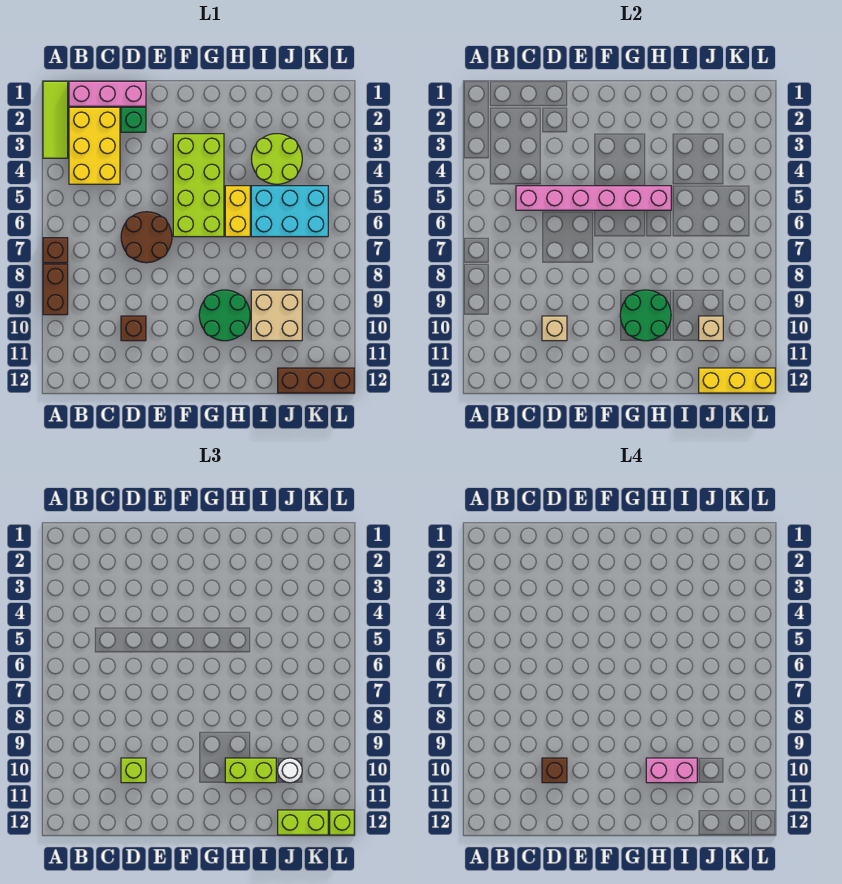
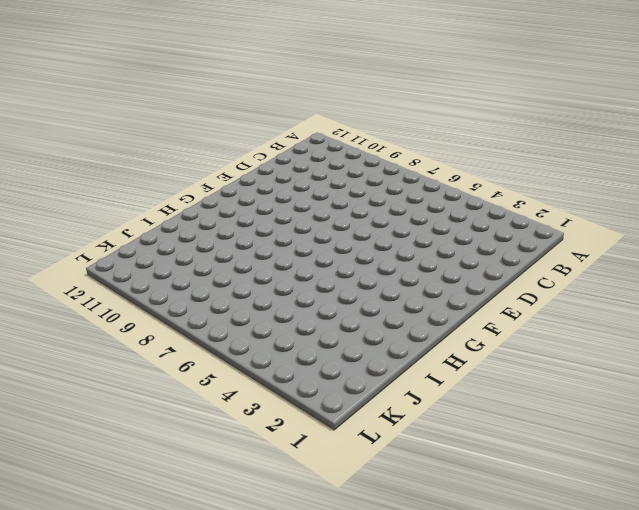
none -> lime 1x3 tile [43,81,68,158]
none -> brown 1x1 brick [43,238,68,263]
none -> brown 1x2 brick [43,264,68,315]

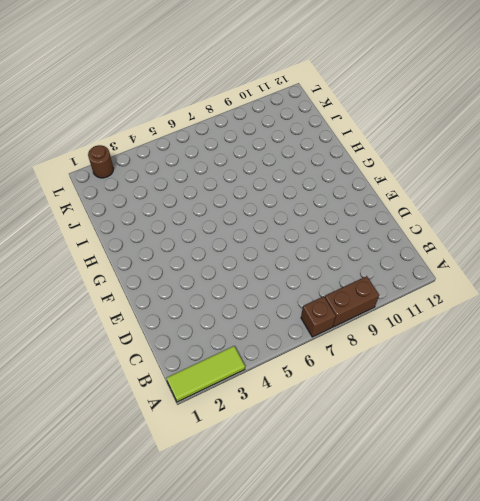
brown 1x1 round brick [88,145,114,178] -> none
none -> pink 1x3 brick [69,81,146,106]
none -> yellow 2x3 brick [69,107,120,184]
none -> green 1x1 brick [121,107,146,132]

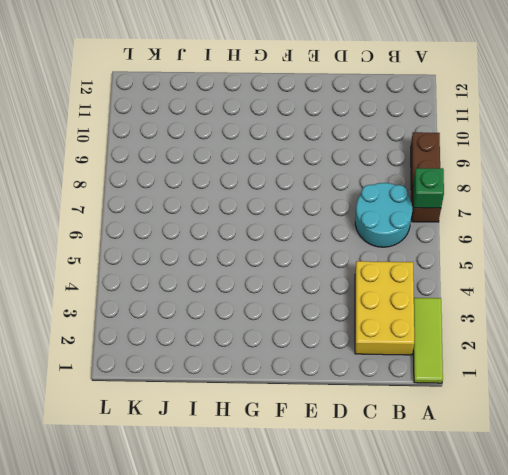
green 1x1 brick [413,168,444,208] -> green 1x1 brick moved to [121,107,146,132]
cyan 2x2 round brick [355,183,412,247] -> none
none -> pink 1x3 brick [69,81,146,106]
none -> brown 2x2 round brick [121,212,172,263]
none -> brown 1x1 brick [121,316,146,341]

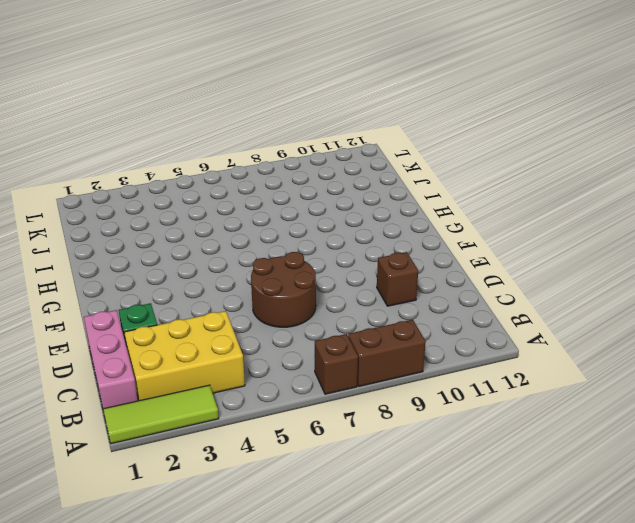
none -> lime 2x4 brick [173,134,224,237]
none -> green 2x2 round brick [199,290,250,341]
none -> yellow 1x2 brick [225,186,250,237]

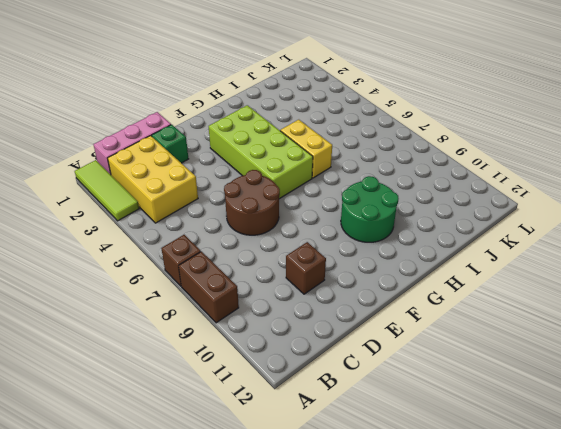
none -> lime 2x2 round brick [252,134,302,184]
none -> cyan 2x3 brick [251,186,328,237]
none -> tan 2x2 brick [251,290,302,341]

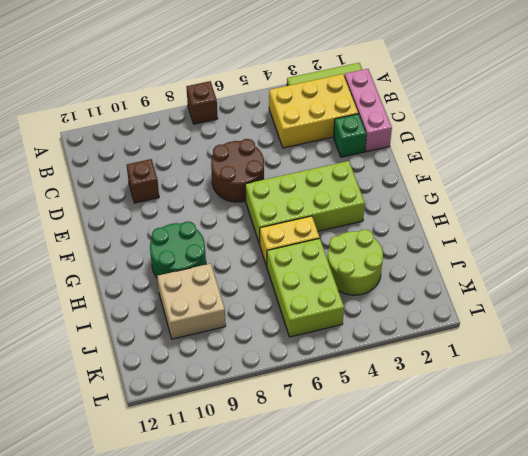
lime 2x3 brick [267,239,344,337] -> cyan 2x3 brick [251,186,328,237]
none -> brown 1x2 brick [43,264,68,315]
none -> brown 1x3 brick [278,368,354,393]
none -> pink 1x6 brick [516,186,671,210]

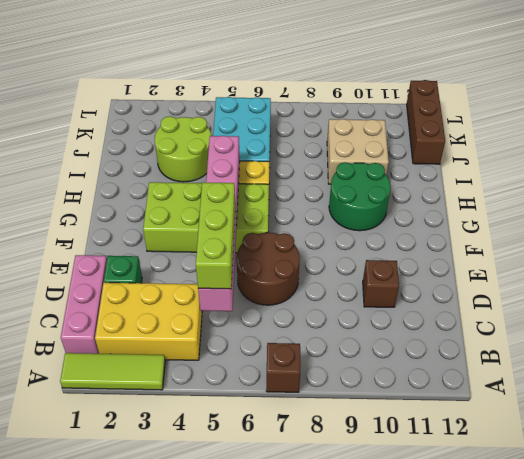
lime 1x3 brick [196,182,235,289] -> none
none -> brown 1x2 brick [43,264,68,315]
none -> tan 1x1 brick [542,316,567,341]
none -> green 2x2 round brick [620,290,671,341]

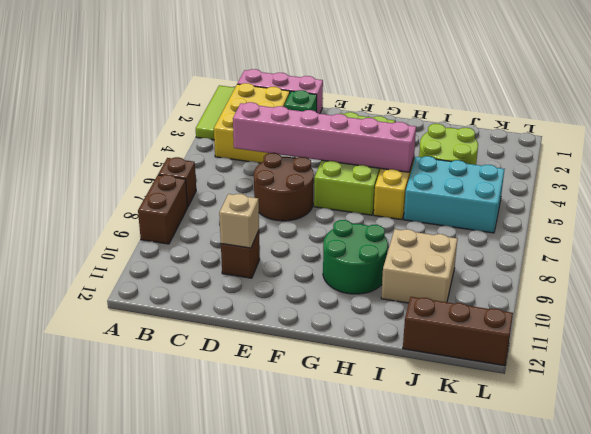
none -> green 2x2 round brick [620,290,671,341]
none -> tan 1x1 brick [699,316,723,341]
none -> yellow 1x3 brick [699,368,775,393]

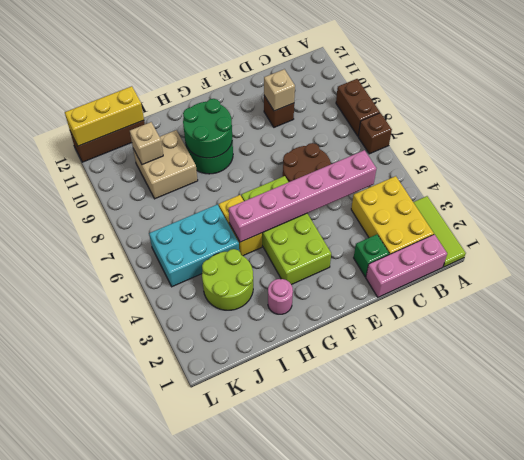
pink 1x1 round brick [268,279,293,314] -> none
none -> lime 1x1 brick [121,758,146,783]
none -> lime 1x2 brick [225,758,276,783]
none -> white 1x1 round brick [278,758,302,783]

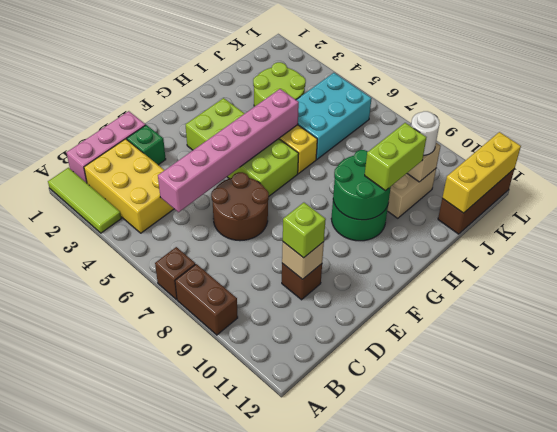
none -> lime 1x2 brick [278,810,328,835]
none -> lime 1x1 brick [330,810,354,835]
none -> brown 1x1 brick [542,758,567,783]

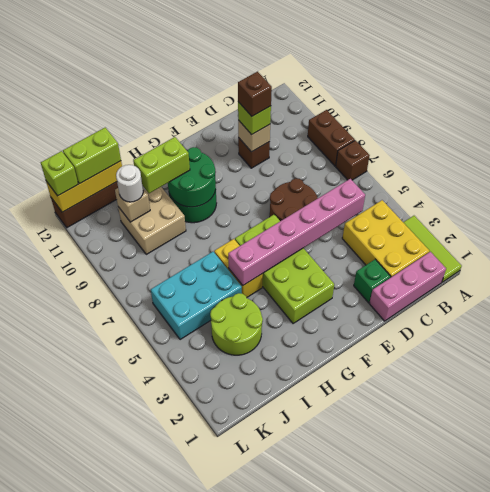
none -> pink 1x2 brick [646,758,697,783]

